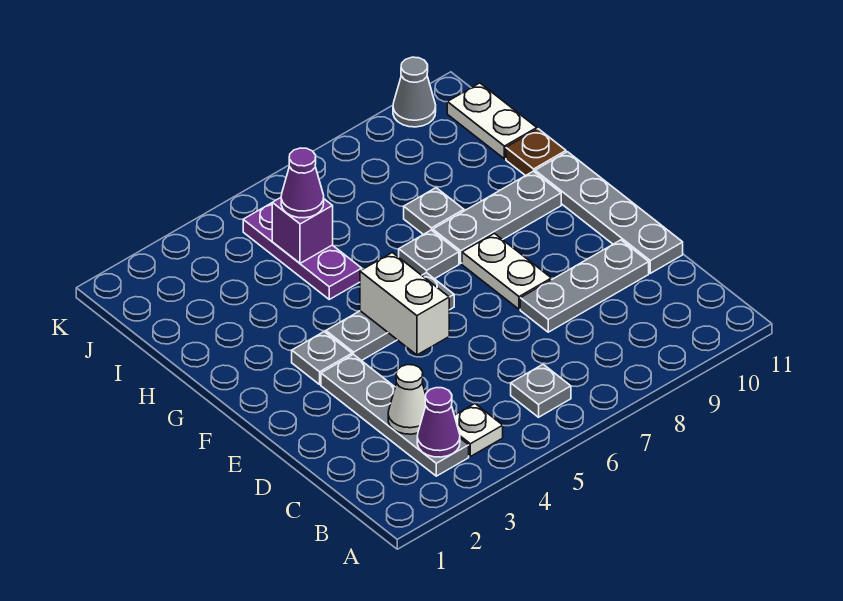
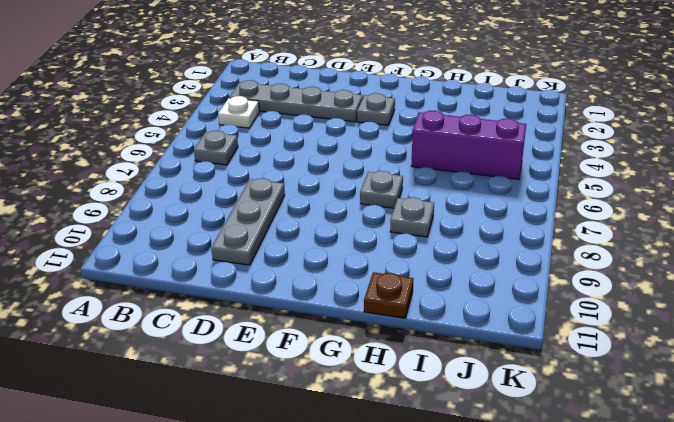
purple 1x3 brick [411,111,526,179] -> purple 1x3 plate [243,203,362,299]
none -> grey 1x4 plate [535,152,683,273]
none -> white 1x2 plate [462,233,551,309]
none -> grey 1x3 plate [326,273,454,361]

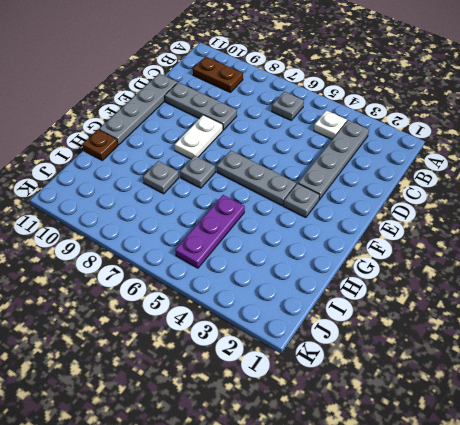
brown 1x2 plate [193,56,243,92] -> none
none -> grey 1x3 plate [433,171,561,263]
none -> white 1x2 plate [447,83,537,159]
none -> grey 1x1 cone [393,57,436,127]

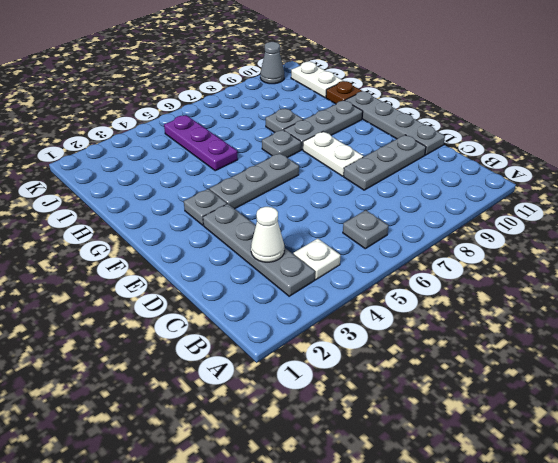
none -> purple 1x1 cone [417,388,460,457]
none -> white 1x2 brick [360,252,449,355]
none -> purple 1x1 brick [272,198,333,263]

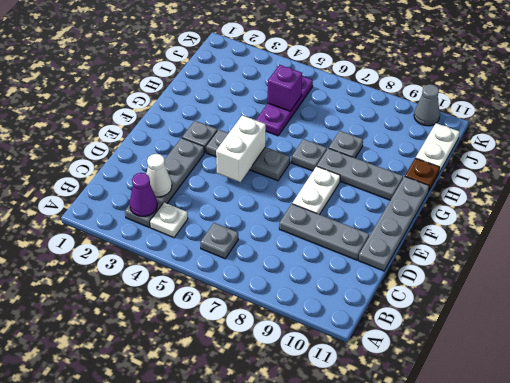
none -> purple 1x1 cone [281,148,324,218]

